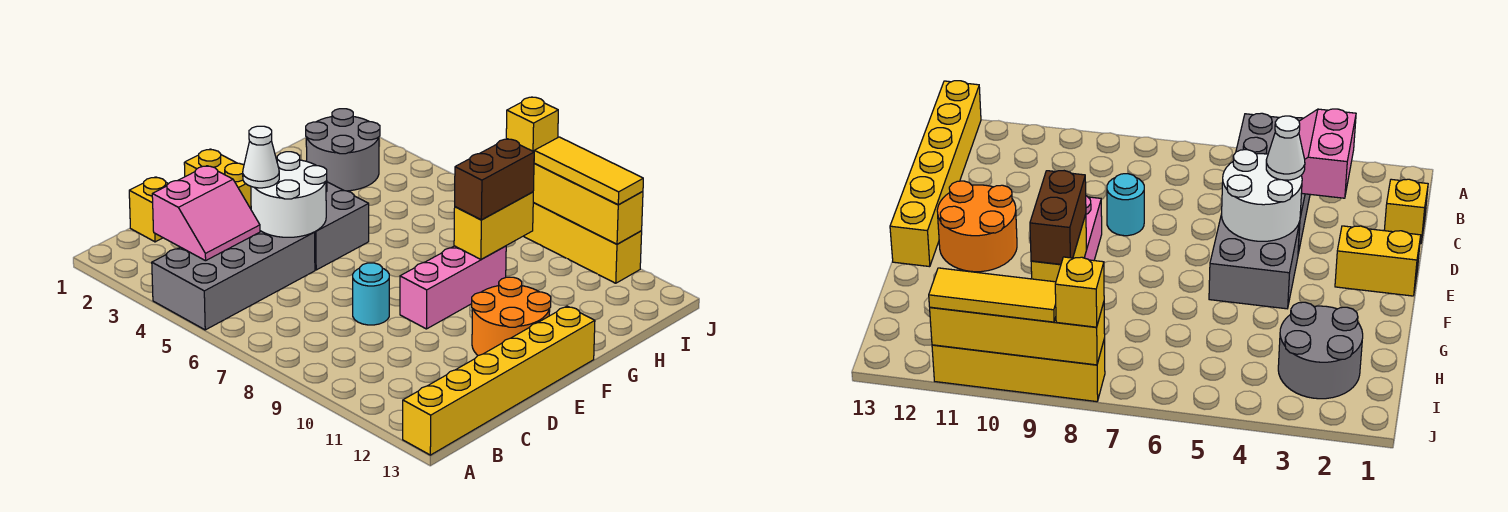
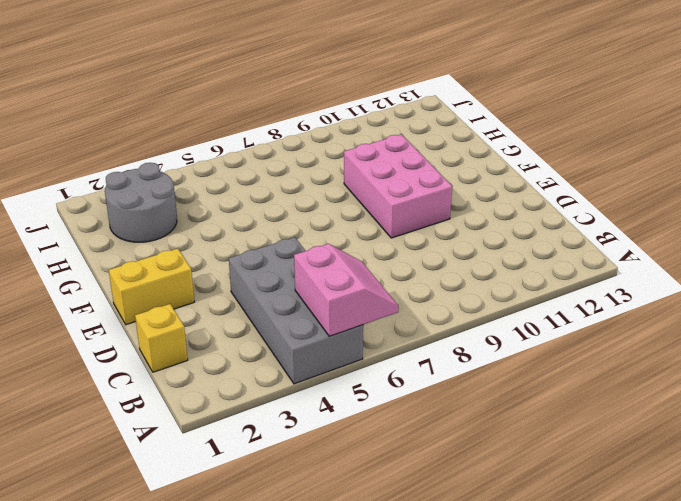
pink 2x2 slope [294,244,398,336] -> pink 2x2 slope moved to [152,166,260,261]
pink 2x3 brick [344,134,452,238] -> pink 1x3 brick [400,246,506,329]
none -> yellow 1x6 brick [403,306,595,455]
none -> cyan 1x1 round brick [353,263,389,325]
none -> grey 2x2 brick [315,181,369,270]

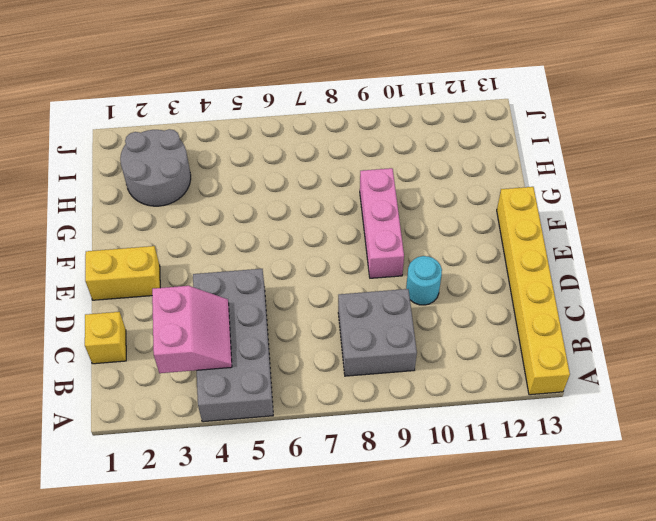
grey 2x2 brick [338,289,417,376] -> grey 2x2 brick moved to [315,181,369,270]
cyan 1x1 round brick [406,256,442,305] -> cyan 1x1 round brick moved to [353,263,389,325]
none -> orange 2x2 round brick [472,277,551,355]
none -> yellow 1x4 brick [524,203,642,283]
none -> white 2x2 round brick [251,152,327,237]

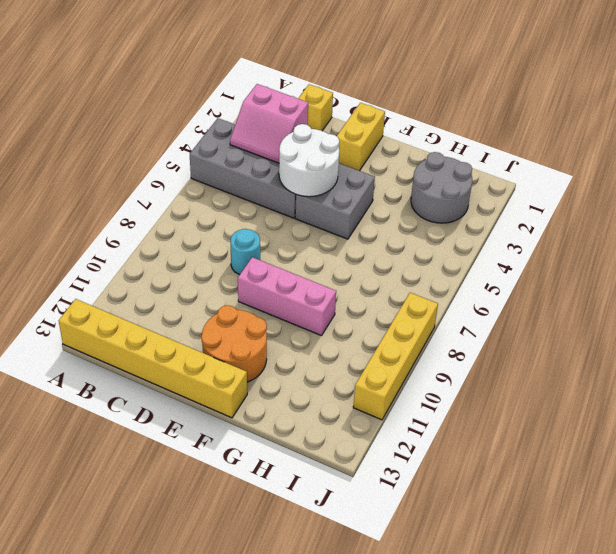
none -> yellow 1x2 brick [454,192,533,259]
none -> yellow 1x4 brick [533,163,643,244]
none -> white 1x1 cone [243,126,279,188]

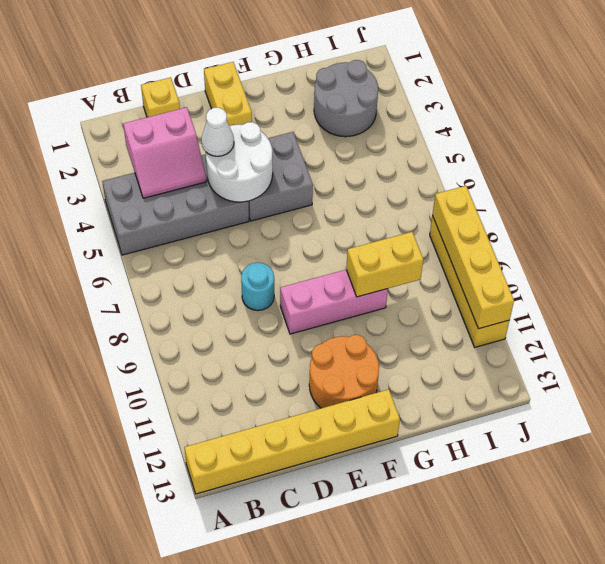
none -> brown 1x2 brick [455,139,534,220]
none -> yellow 1x1 brick [506,97,558,152]
none -> yellow 1x3 tile [534,137,643,205]

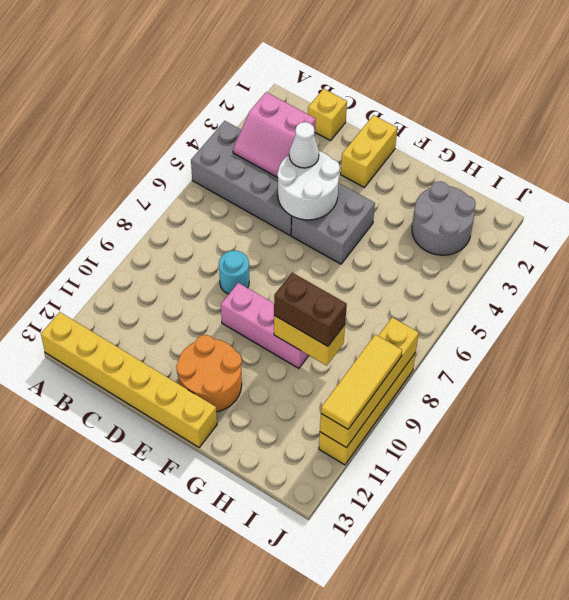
none -> yellow 1x1 brick [506,97,558,152]

